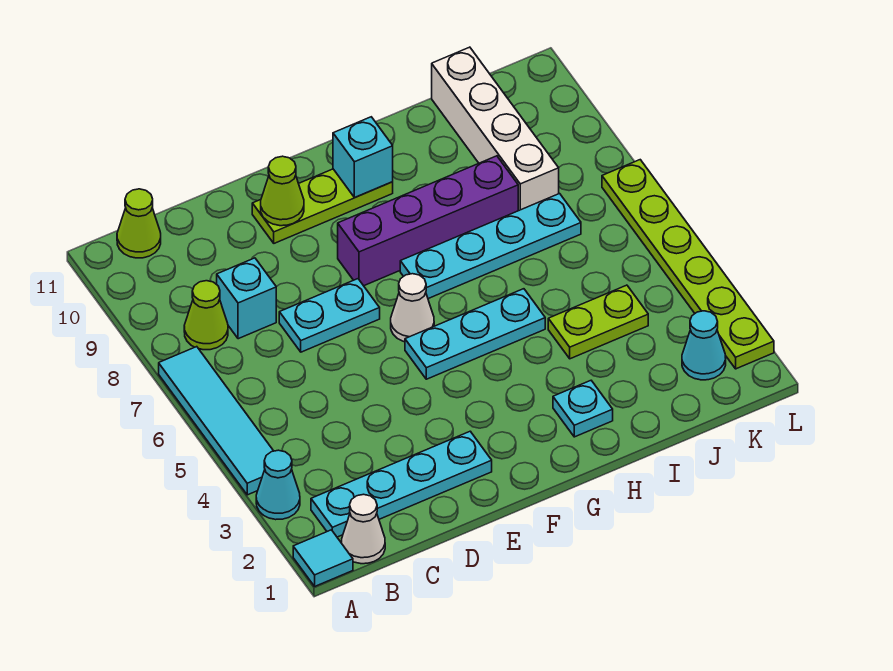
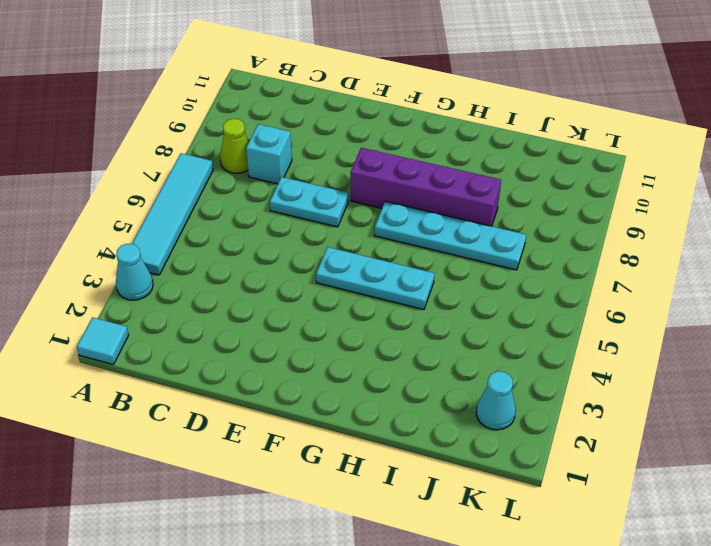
none -> white 1x1 cone [342,494,385,564]
none -> cyan 1x4 plate [311,431,492,537]
none -> lime 1x1 cone [117,189,161,258]

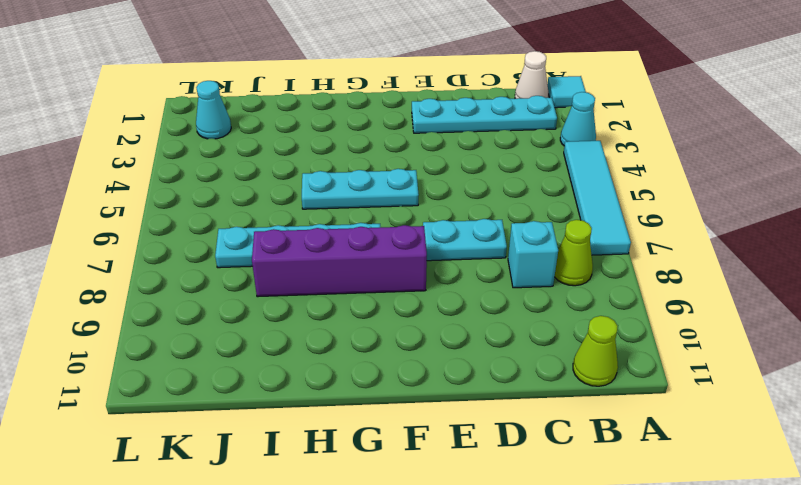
none -> lime 1x3 plate [252,169,393,243]
none -> white 1x1 cone [391,274,434,342]
none -> cyan 1x1 plate [553,381,613,437]

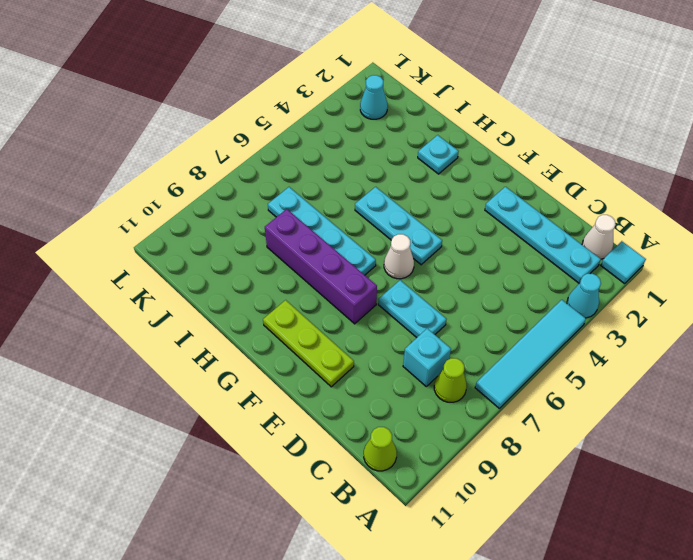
none -> lime 1x2 plate [548,285,648,359]
none -> white 1x4 brick [432,47,559,211]
none -> lime 1x6 plate [602,160,774,369]

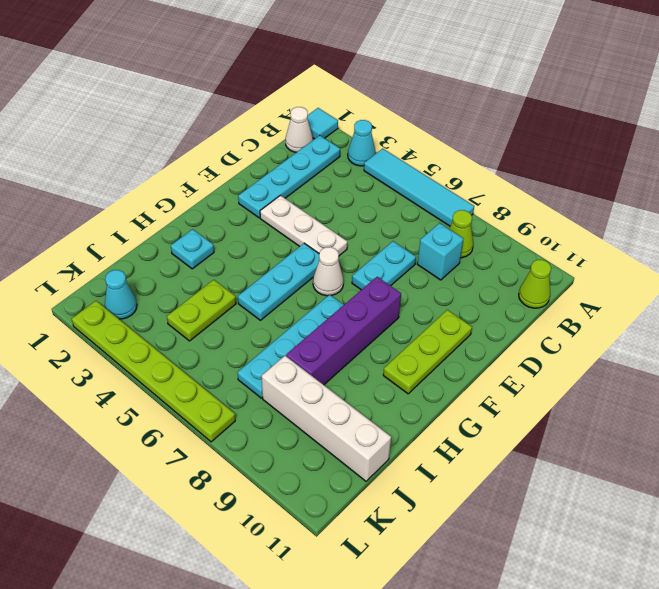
white 1x3 plate [260,195,347,256] -> none
none -> lime 1x1 cone [261,156,304,226]
none -> cyan 1x1 brick [333,117,393,198]

